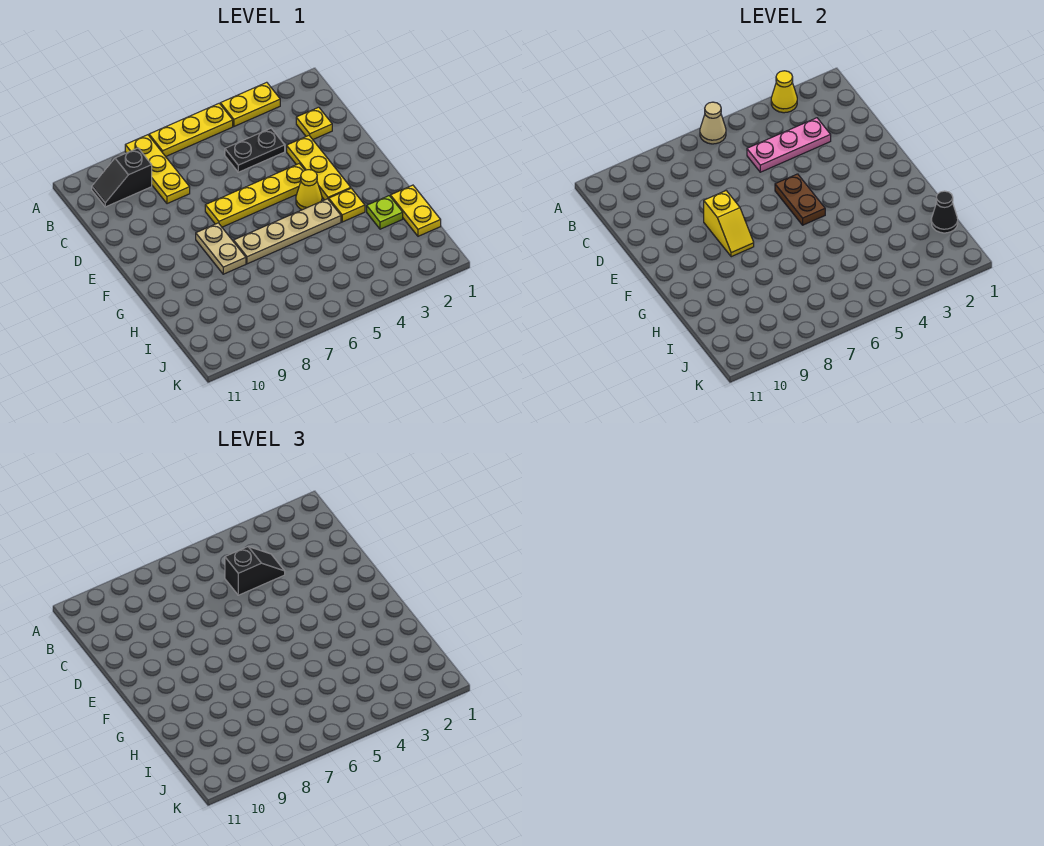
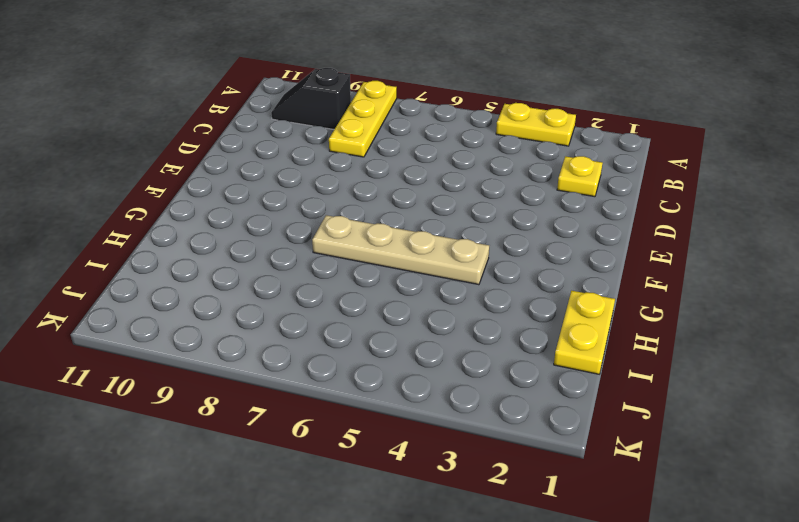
none -> yellow 1x3 plate [149,103,233,157]
none -> black 1x2 plate [225,128,285,172]
none -> yellow 1x3 plate [287,136,351,200]

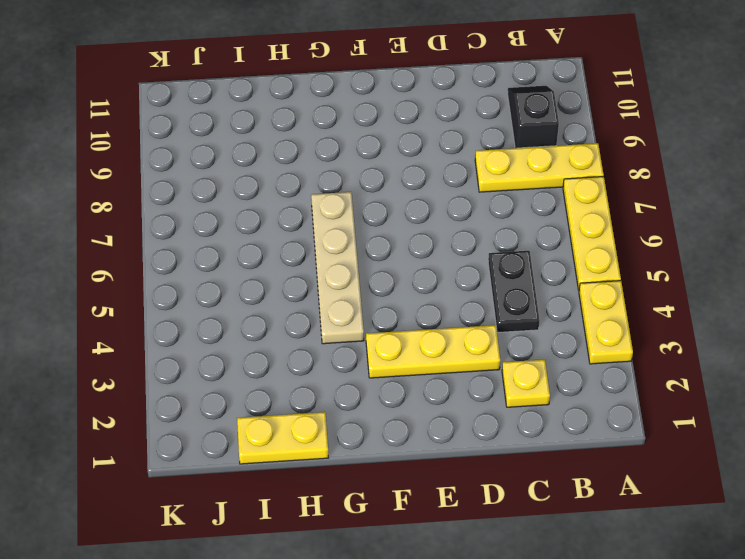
none -> yellow 1x4 plate [205,164,305,227]
none -> yellow 1x1 cone [296,170,322,210]
none -> tan 1x2 plate [196,223,246,274]

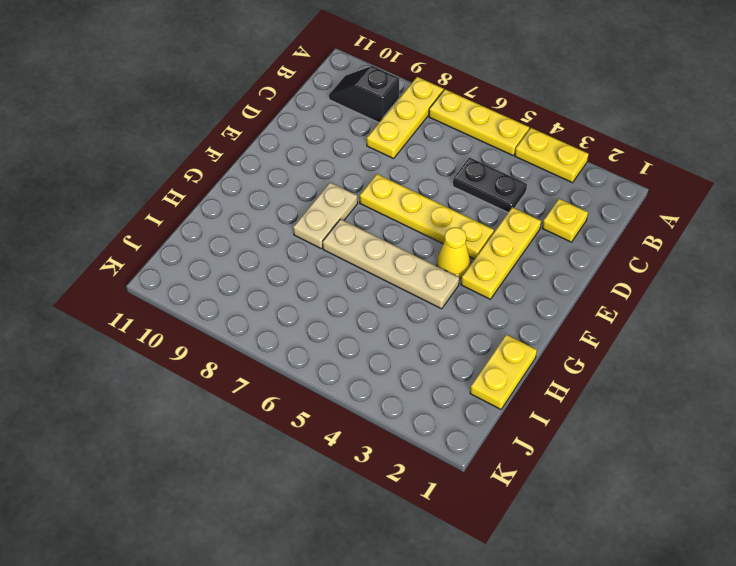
none -> yellow 1x1 plate [329,188,365,222]
none -> lime 1x1 plate [367,196,403,229]
none -> yellow 1x1 cone [771,71,797,113]

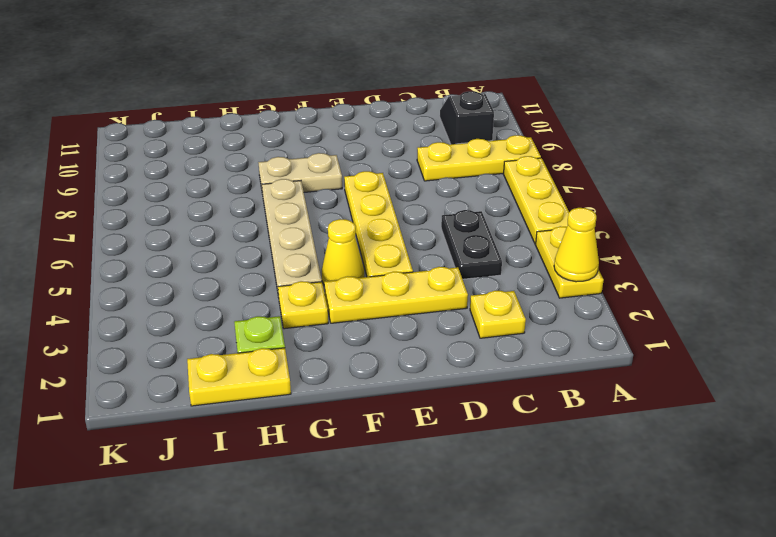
none -> tan 1x1 cone [700,102,726,144]
none -> pink 1x3 plate [747,118,831,172]
none -> brown 1x2 plate [775,174,825,225]

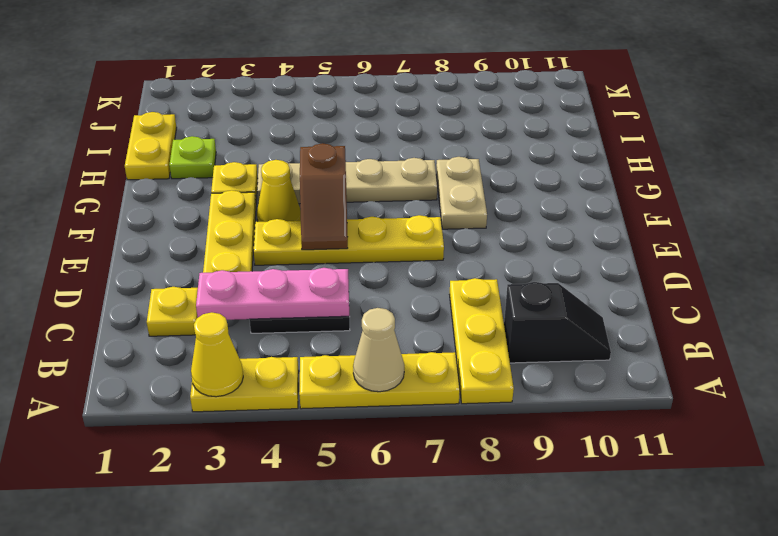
brown 1x2 slope [300,143,348,250] -> brown 1x2 plate [775,174,825,225]
none -> yellow 1x2 slope [704,191,754,257]
none -> black 1x1 cone [931,191,958,233]
none -> black 1x2 slope [225,547,285,595]

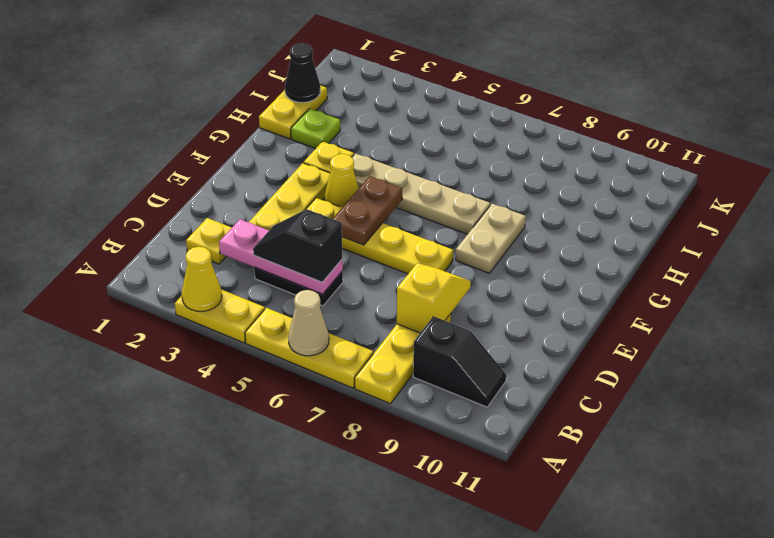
yellow 1x2 slope [397,263,471,333] -> yellow 1x2 slope moved to [704,191,754,257]

